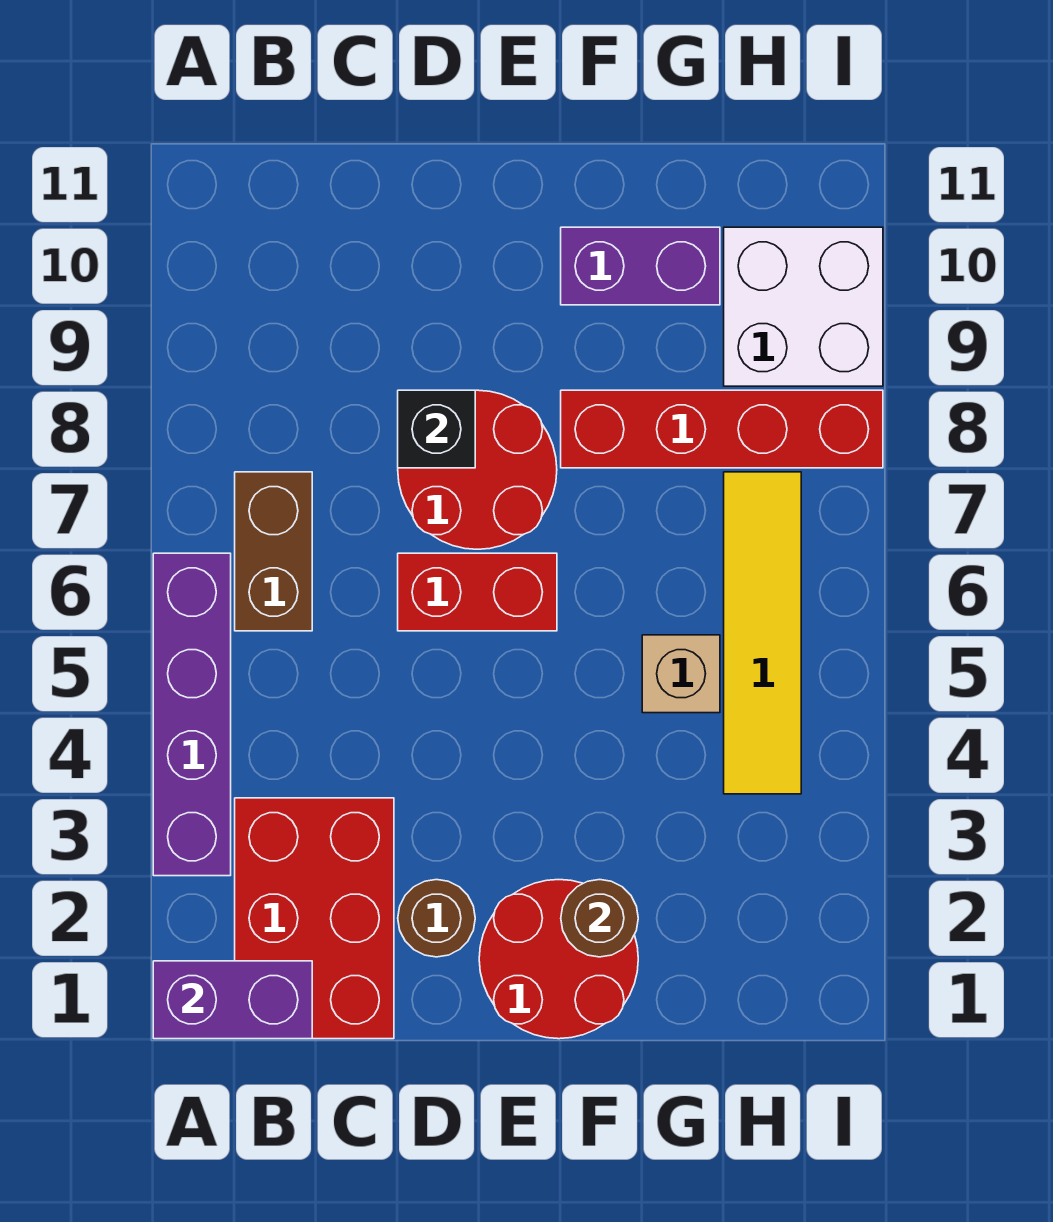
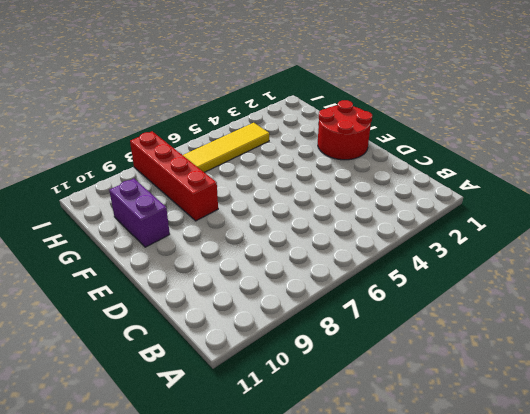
none -> purple 1x4 brick [153,553,231,876]
none -> red 2x3 brick [235,798,394,1039]
none -> brown 1x2 brick [235,472,312,631]

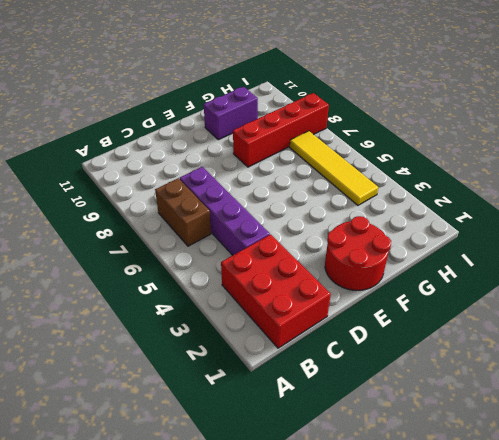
purple 1x4 brick [180,167,270,255] -> purple 1x4 brick moved to [153,553,231,876]
none -> brown 1x1 round brick [398,880,475,957]
none -> red 1x2 brick [398,553,557,631]
none -> red 2x2 round brick [398,390,557,549]

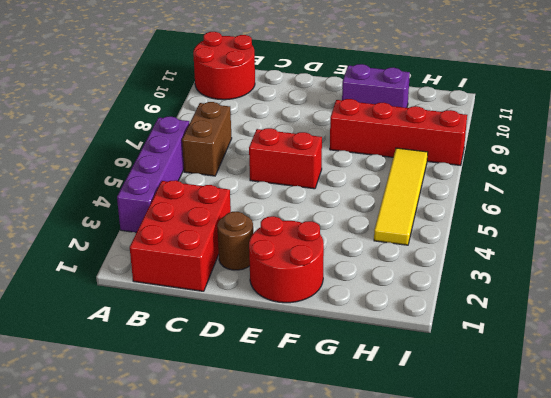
red 2x2 round brick [193,32,255,100] -> red 2x2 round brick moved to [398,390,557,549]
none -> tan 1x1 brick [642,635,720,713]
none -> white 2x2 brick [724,227,883,386]
none -> purple 1x2 brick [153,961,312,1039]

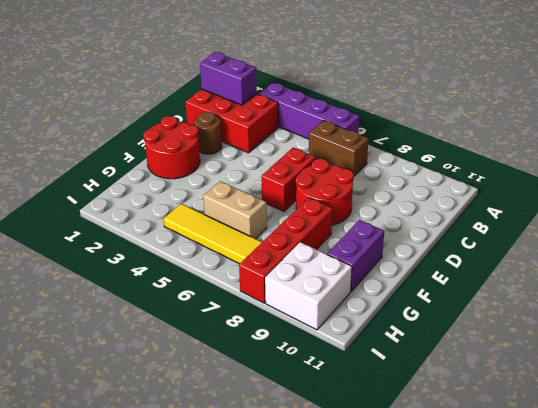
purple 1x2 brick [200,52,257,105] -> purple 1x2 brick turned to [153,961,312,1039]
tan 1x2 brick [203,181,267,239] -> tan 1x1 brick [642,635,720,713]
none -> black 1x1 brick [398,390,475,468]
none -> brown 1x1 round brick [561,880,638,957]

